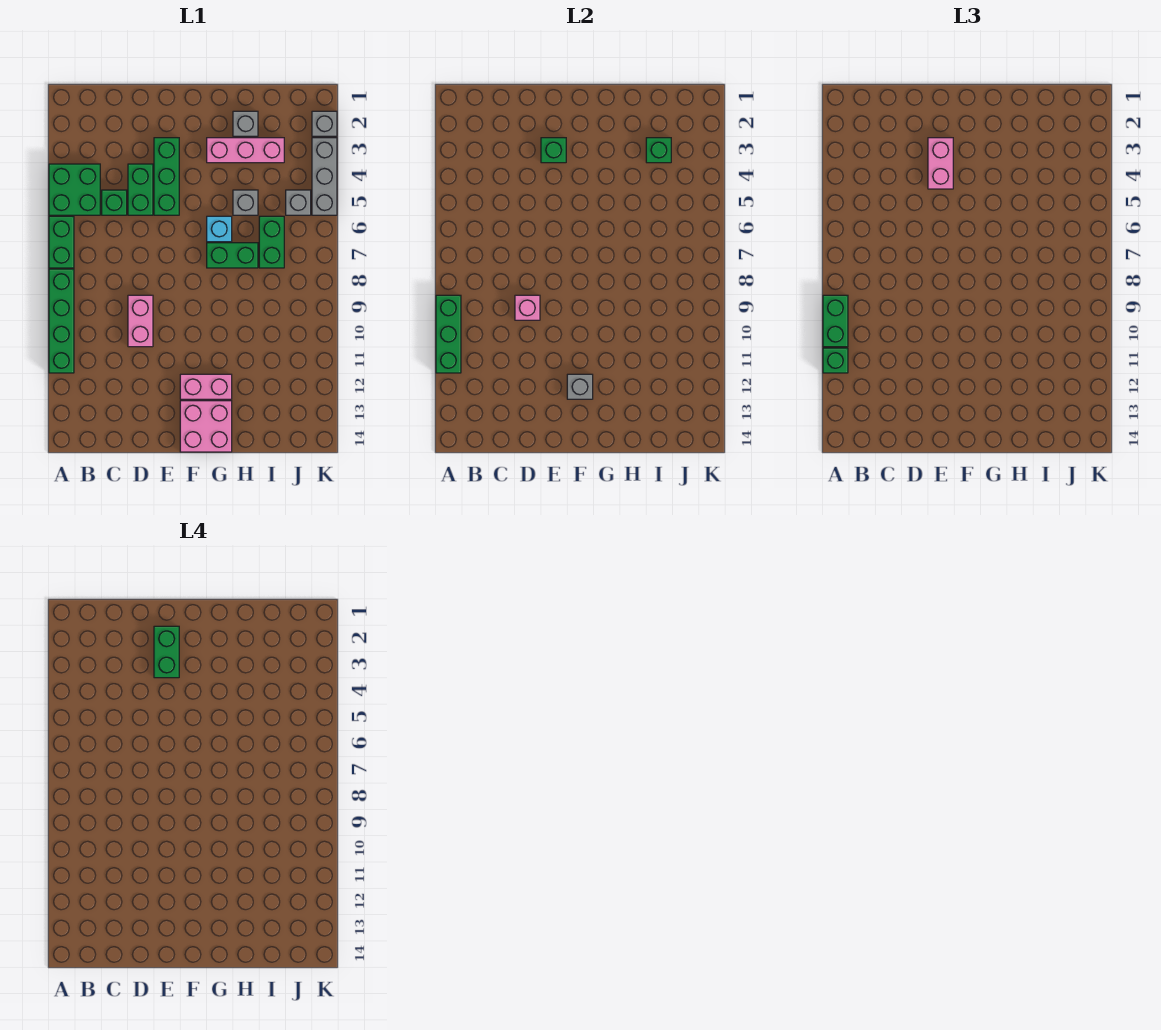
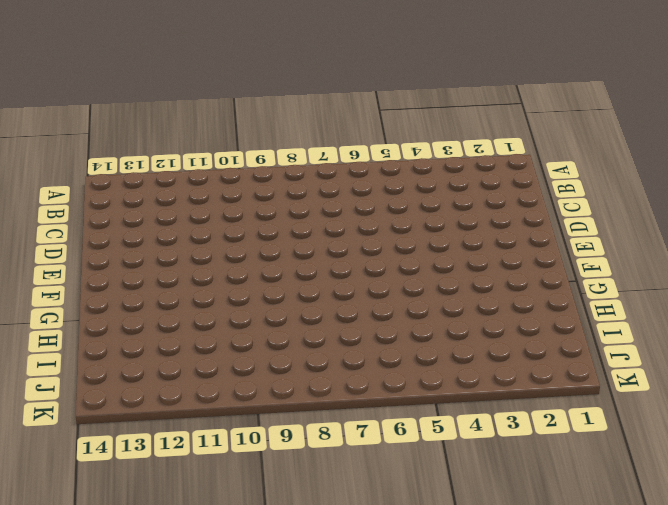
none -> green 2x2 brick [49,164,100,215]
none -> green 1x2 brick [49,216,74,268]
none -> green 1x4 brick [49,269,74,373]

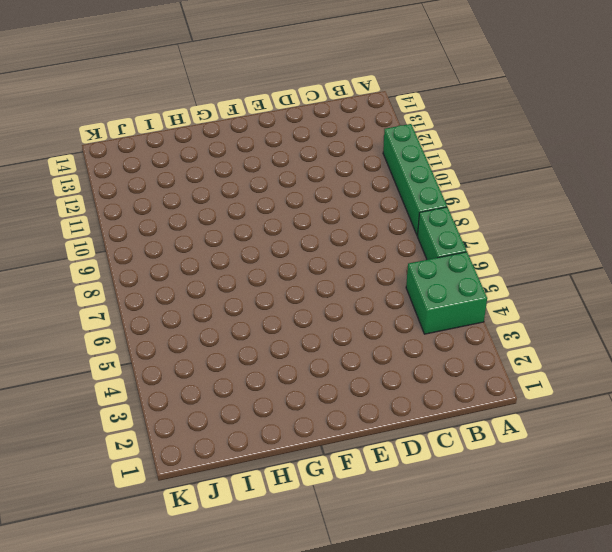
none -> green 1x1 brick [102,190,127,215]
none -> green 1x2 brick [128,164,153,215]
none -> pink 1x2 brick [128,295,153,347]

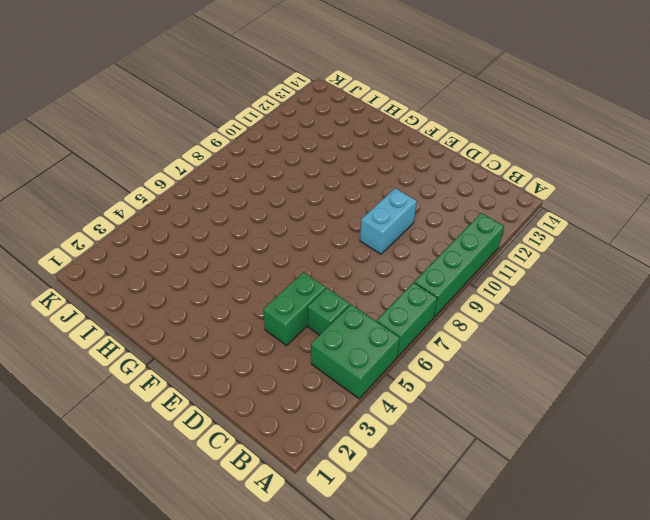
cyan 1x2 brick [360,188,417,254] -> pink 1x2 brick [128,295,153,347]
none -> green 1x3 brick [154,138,179,215]
none -> pink 1x2 brick [180,374,232,399]
none -> pink 2x2 brick [180,401,232,452]

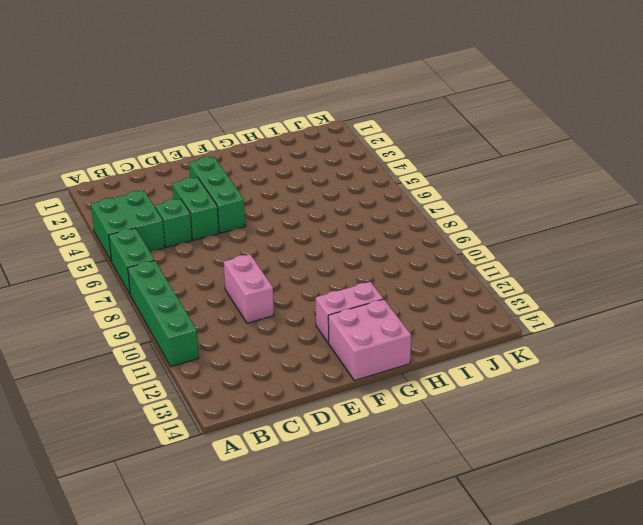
none -> pink 1x3 brick [207,138,284,163]
none -> cyan 1x1 brick [207,216,232,242]
none -> green 1x2 brick [207,243,258,268]

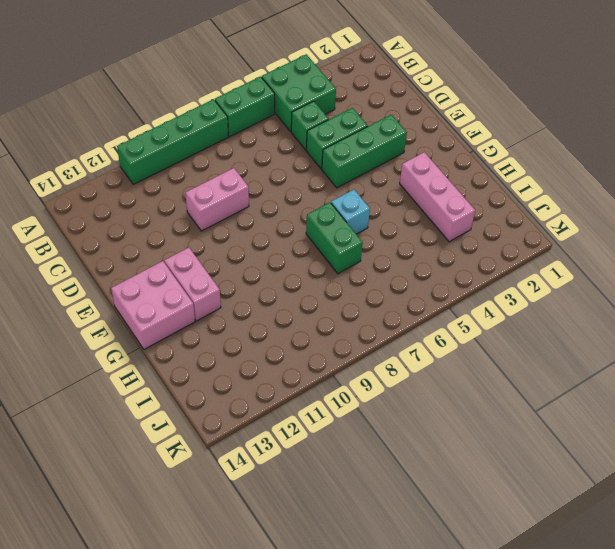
none -> grey 1x1 brick [233,111,258,136]
none -> grey 1x1 brick [233,190,258,215]
none -> green 1x2 brick [259,216,284,268]

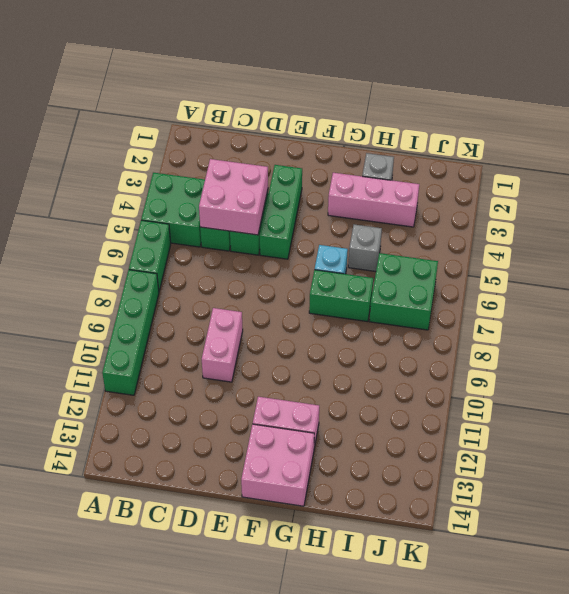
pink 2x2 brick [199,159,268,235] -> none
green 2x2 brick [369,253,438,330] -> green 1x2 brick [259,216,284,268]
none -> grey 1x1 brick [286,190,311,215]
none -> grey 1x1 brick [312,111,337,136]
none -> grey 1x3 brick [312,138,337,215]

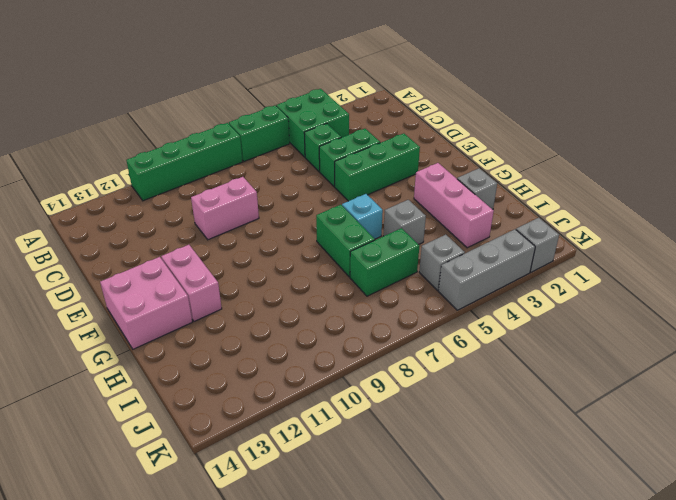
none -> green 1x3 brick [436,295,461,373]
none -> pink 1x1 brick [515,295,540,320]
none -> green 1x1 brick [541,138,566,163]

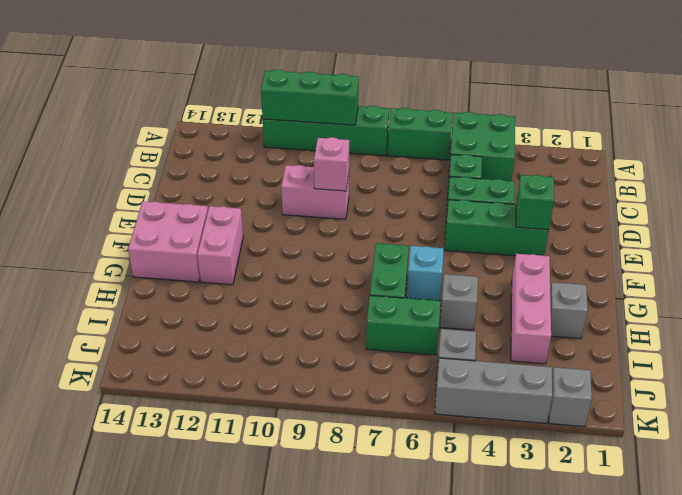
none -> grey 1x1 brick [567,374,593,399]
none -> green 1x1 brick [646,138,671,163]
none -> green 1x2 brick [823,295,848,347]

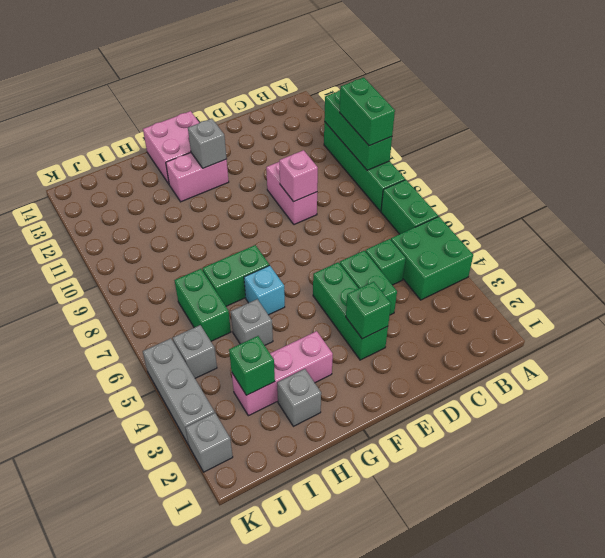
none -> green 1x1 brick [823,348,848,373]
none -> pink 1x2 brick [928,138,953,189]
none -> green 1x2 brick [154,626,179,678]

